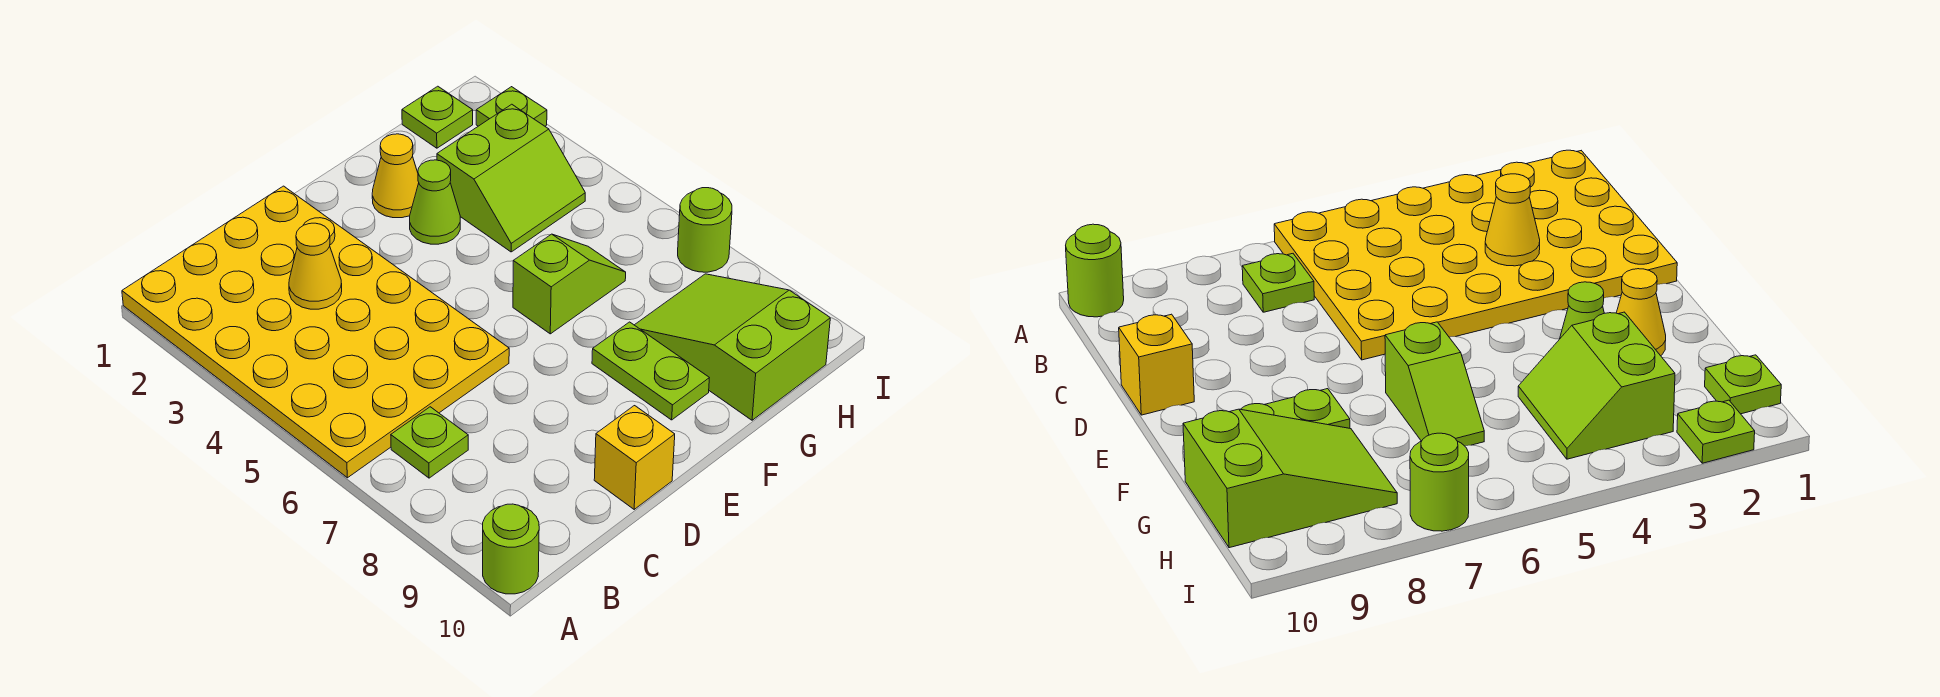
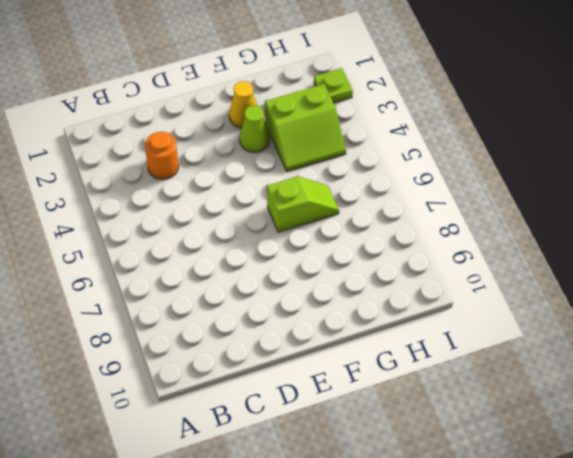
orange 1x1 round brick [145,132,179,180] -> yellow 4x6 plate [122,186,509,478]
none -> lime 1x1 round brick [483,504,539,594]
none -> lime 1x1 plate [391,407,468,478]
none -> yellow 1x1 brick [594,406,675,509]

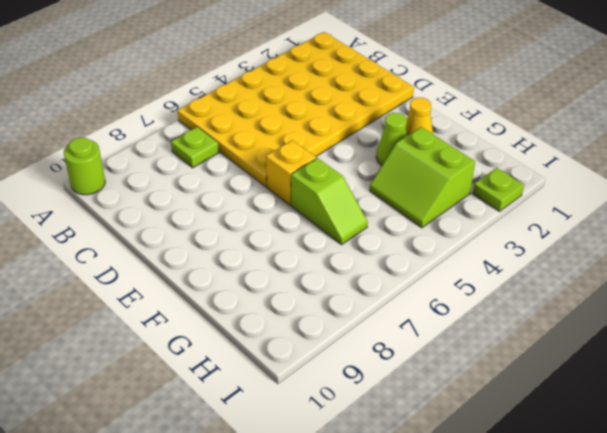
yellow 1x1 brick [266,140,316,205] -> yellow 1x1 brick moved to [594,406,675,509]
none -> lime 1x2 plate [592,322,709,420]
none -> lime 2x3 slope [635,274,830,420]
none -> lime 1x1 plate [402,86,473,148]

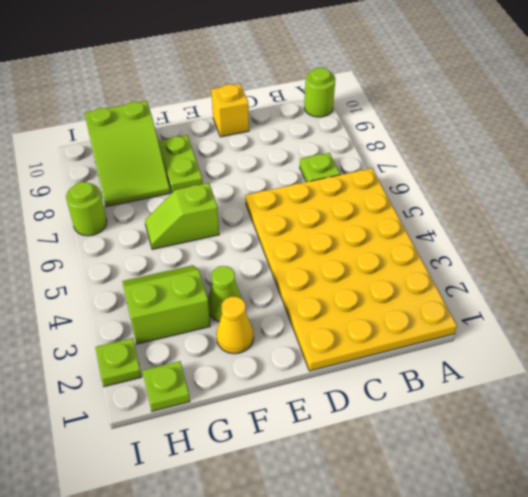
none -> yellow 1x1 cone [289,223,342,309]

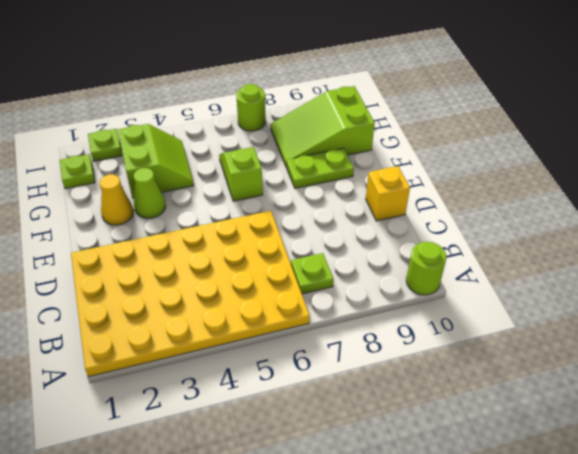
none -> yellow 1x1 cone [289,223,342,309]

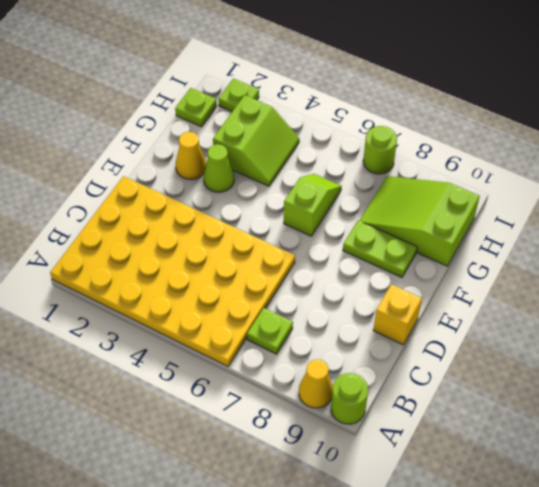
yellow 1x1 cone [299,359,333,408] -> yellow 1x1 cone moved to [289,223,342,309]

